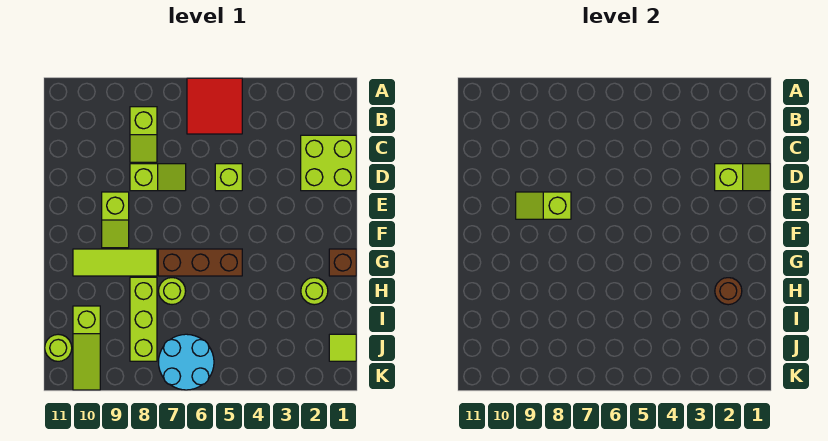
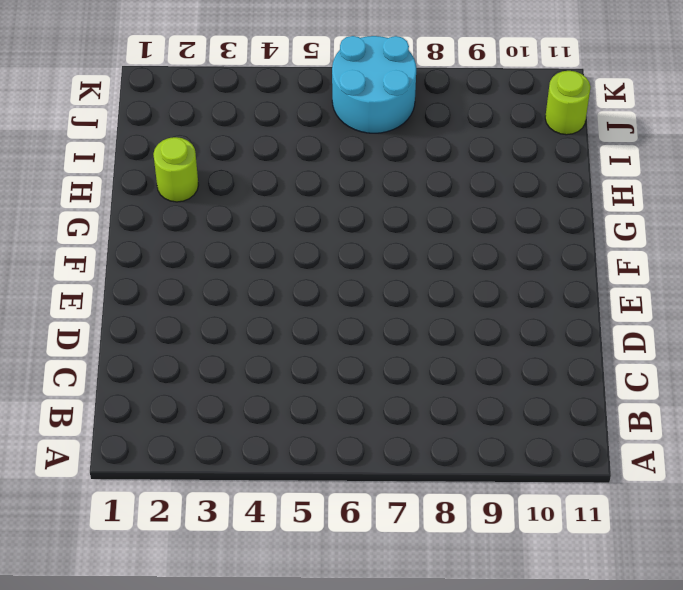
none -> red 2x2 tile [187,78,242,134]
none -> lime 1x2 slope [130,107,157,162]
none -> lime 2x2 brick [301,135,356,191]

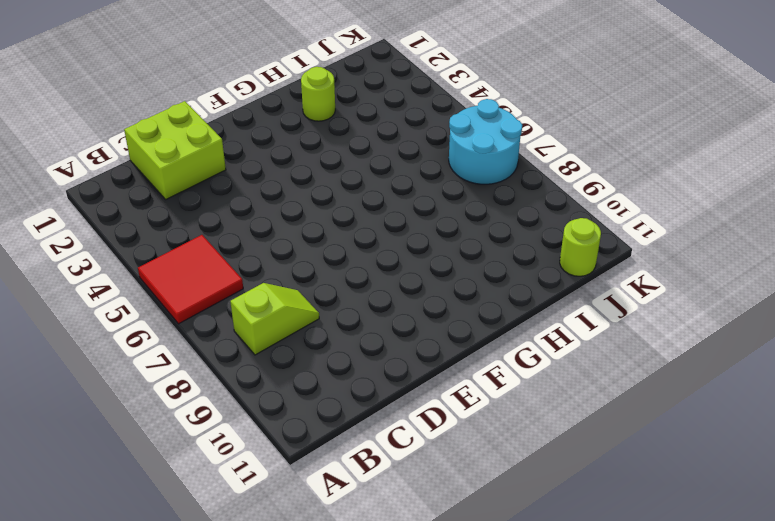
none -> lime 1x1 brick [215,164,242,191]
none -> lime 1x2 slope [130,164,186,191]
none -> lime 1x2 slope [102,192,129,248]

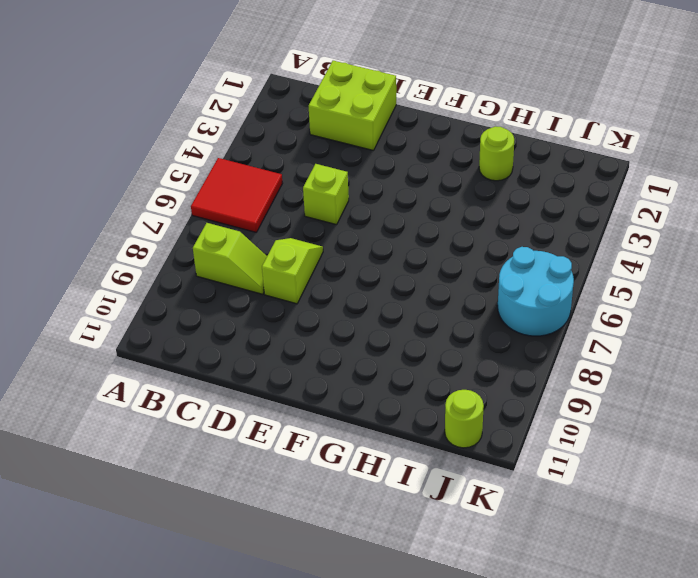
none -> lime 1x2 slope [102,192,129,248]
none -> brown 1x1 brick [329,249,356,276]
none -> brown 1x3 brick [158,249,242,276]

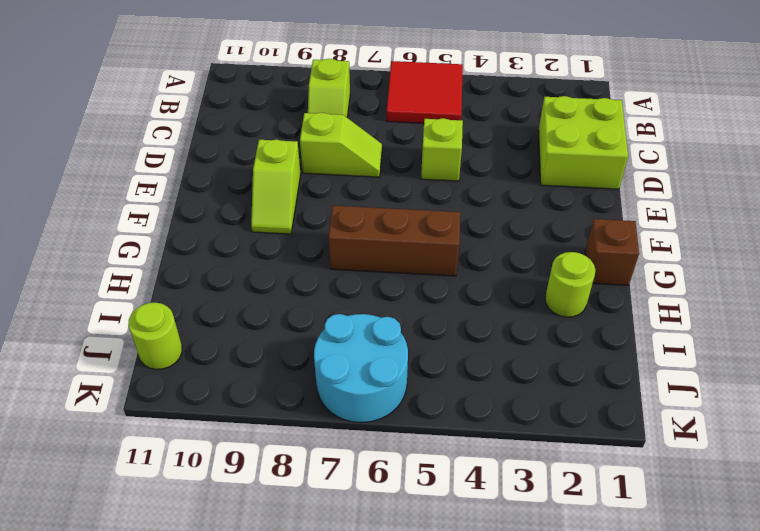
none -> lime 1x3 tile [73,249,157,276]
none -> lime 1x1 round brick [159,278,186,305]
none -> lime 1x3 brick [130,277,157,361]

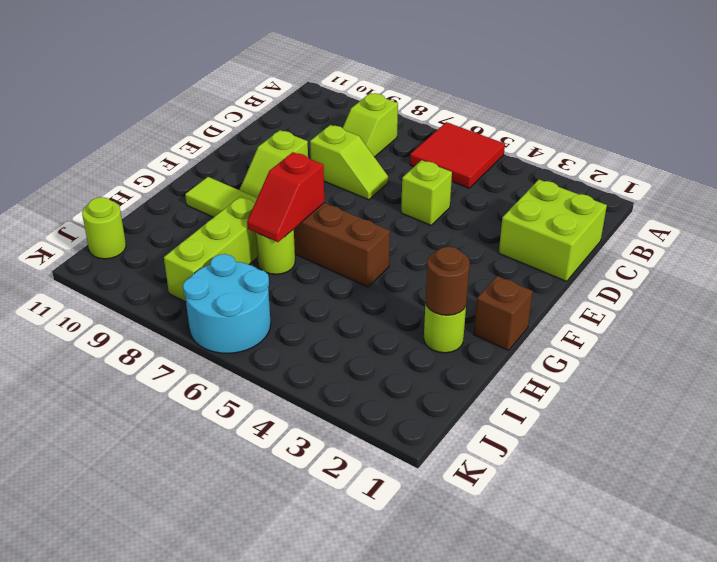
red 1x2 slope [247,152,324,242] -> none
none -> lime 1x3 slope [73,306,100,390]
none -> lime 1x1 tile [329,334,356,361]
none -> lime 1x2 slope [715,164,770,191]

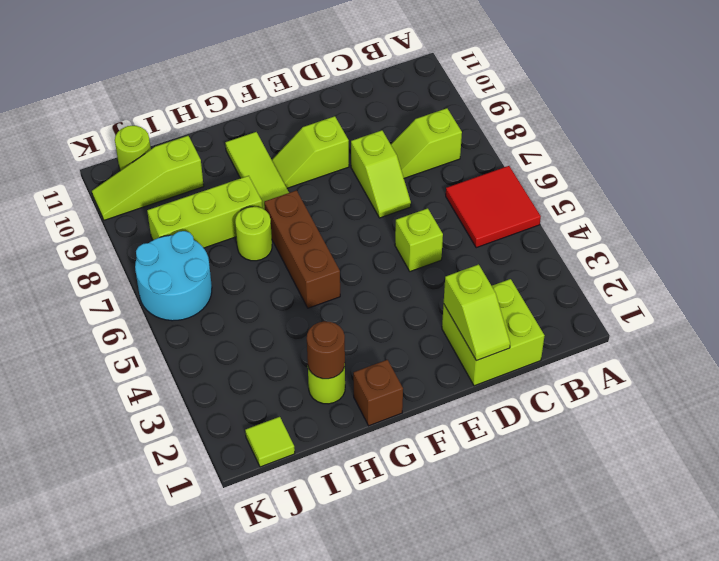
none -> lime 1x2 slope [516,192,571,219]

